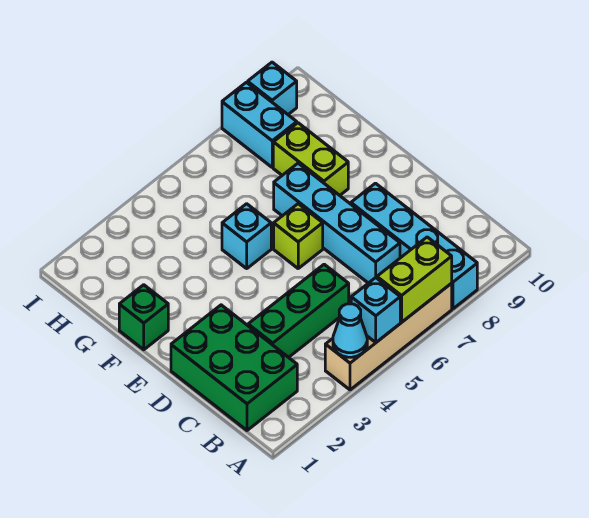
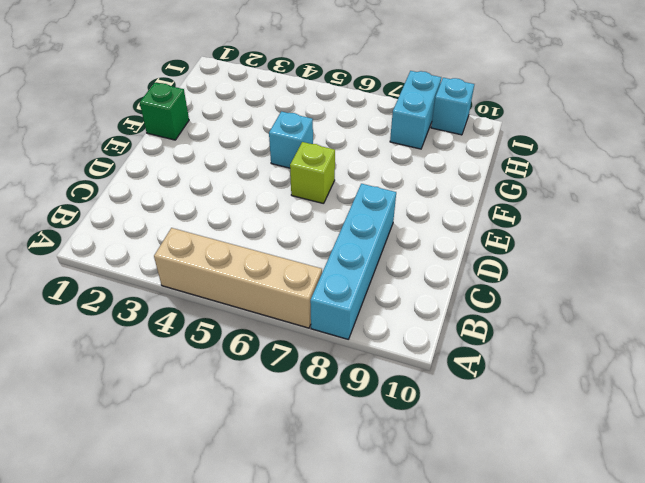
none -> green 2x3 brick [171,305,297,430]
none -> green 1x3 brick [248,264,349,357]
none -> cyan 1x4 brick [274,163,400,283]

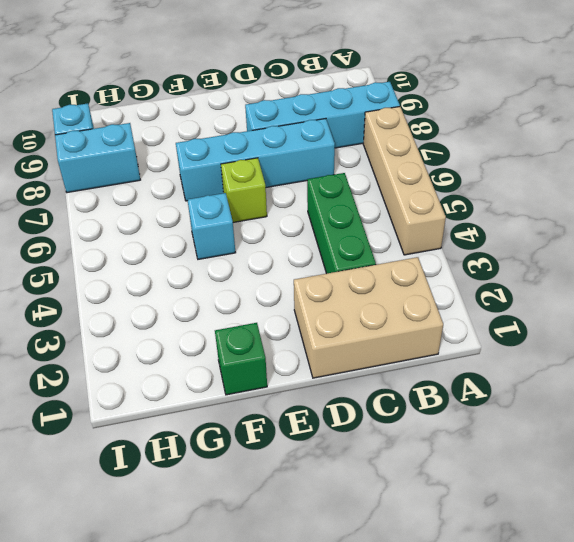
tan 2x3 brick [294,257,443,378] -> green 2x3 brick [171,305,297,430]
none -> lime 1x2 brick [273,123,348,195]
none -> cyan 1x1 cone [333,304,367,357]
none -> cyan 1x1 brick [351,278,400,342]

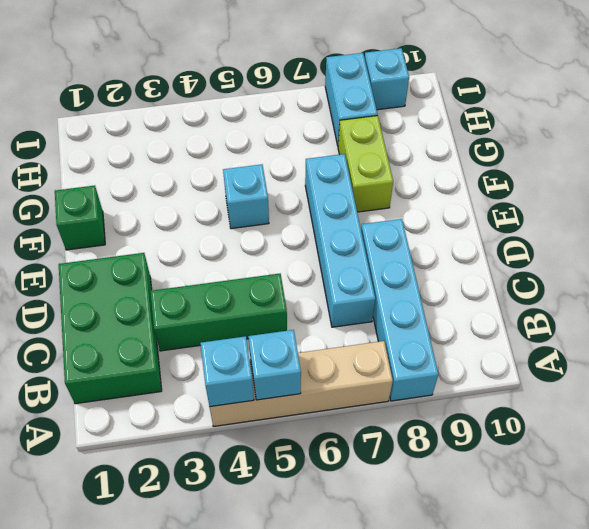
cyan 1x1 brick [200,336,254,407] -> cyan 1x1 cone [333,304,367,357]
none -> lime 1x1 brick [274,204,323,268]
none -> lime 1x2 brick [377,237,452,322]

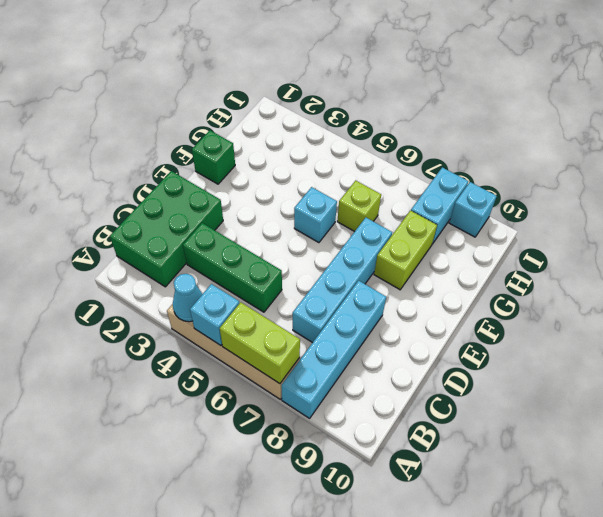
lime 1x1 brick [337,180,381,232] -> lime 1x1 brick moved to [274,204,323,268]

